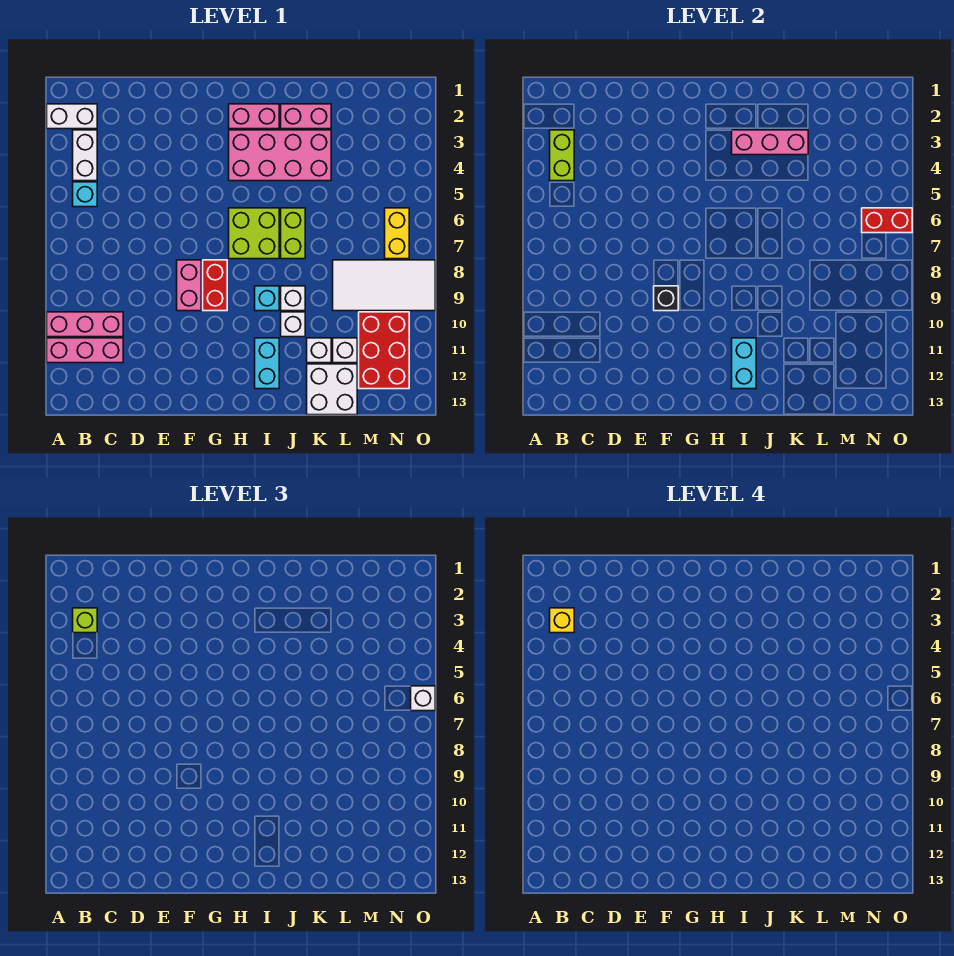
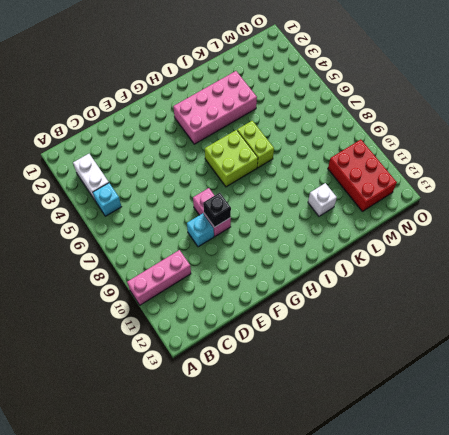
cyan 1x1 brick [187,213,214,247] -> cyan 1x1 brick moved to [255,286,279,311]
none -> white 1x2 brick [47,104,97,129]
none -> pink 1x3 brick [47,338,123,363]
none -> red 1x2 brick [203,260,227,311]
none -> pink 1x2 brick [229,104,279,129]

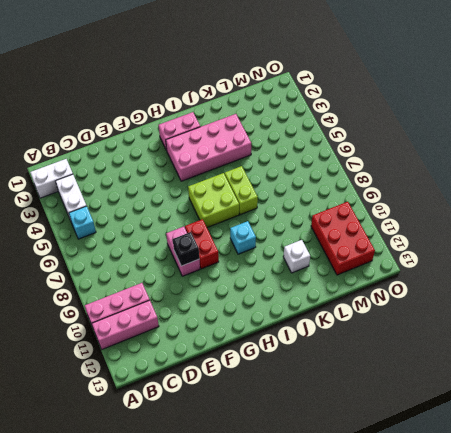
none -> cyan 1x2 brick [255,338,279,389]
none -> pink 1x2 brick [281,104,331,129]
none -> white 1x1 brick [281,286,305,311]
none -> white 1x1 brick [281,312,305,337]

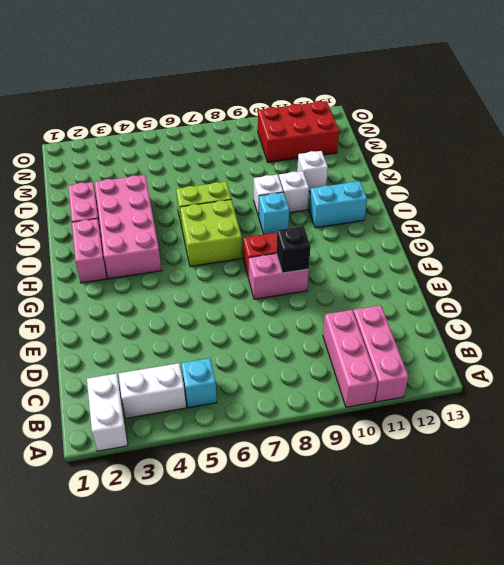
none -> white 2x2 brick [307,364,357,415]
none -> white 2x4 tile [333,260,435,311]
none -> white 1x1 brick [333,338,357,363]
none -> yellow 1x2 brick [385,208,409,259]

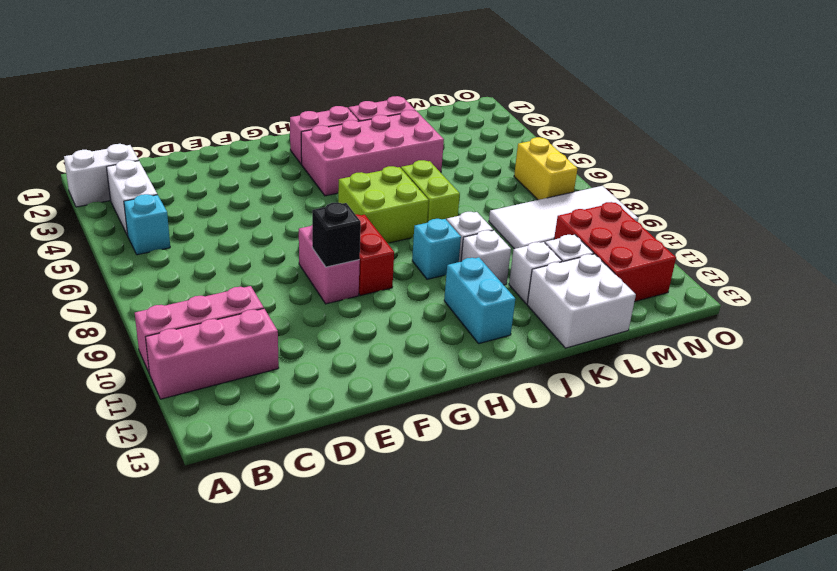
none -> lime 1x2 brick [550,130,574,181]
none -> pink 1x3 brick [732,130,808,155]
none -> cyan 1x2 brick [732,338,756,389]
none -> red 1x2 brick [862,208,912,233]

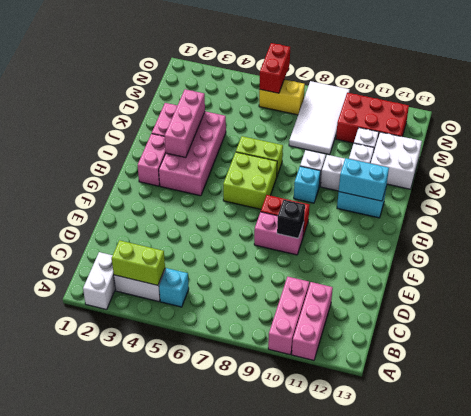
none -> lime 1x1 brick [73,608,97,633]
none -> white 1x1 brick [411,686,435,711]
none -> yellow 1x1 brick [550,608,574,633]

